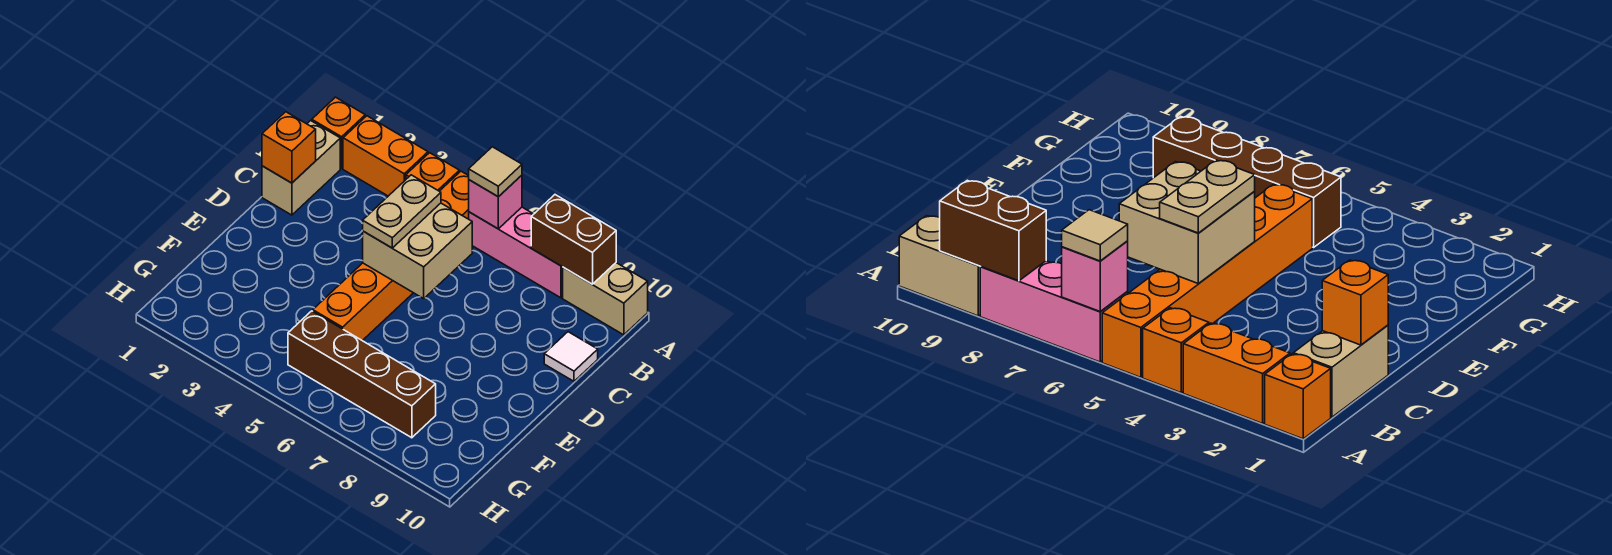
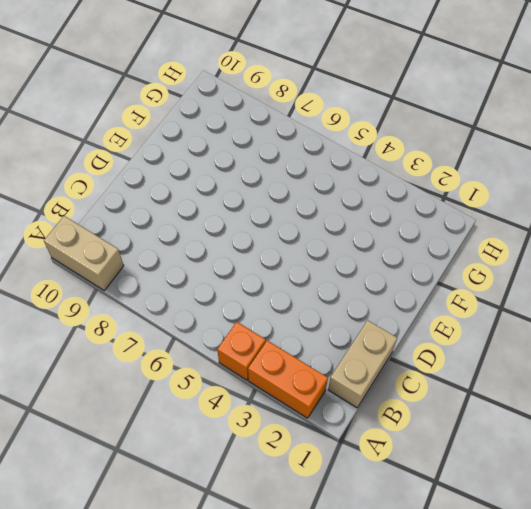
none -> orange 1x1 brick [312,97,365,168]
none -> orange 1x6 brick [313,171,469,341]
none -> pink 1x3 brick [469,207,563,298]

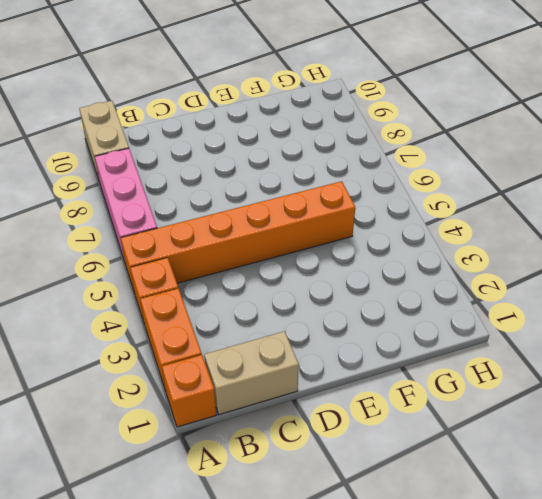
none -> white 1x1 tile [544,332,598,381]
none -> brown 1x4 brick [288,311,436,438]
none -> pink 1x1 brick [469,175,522,229]

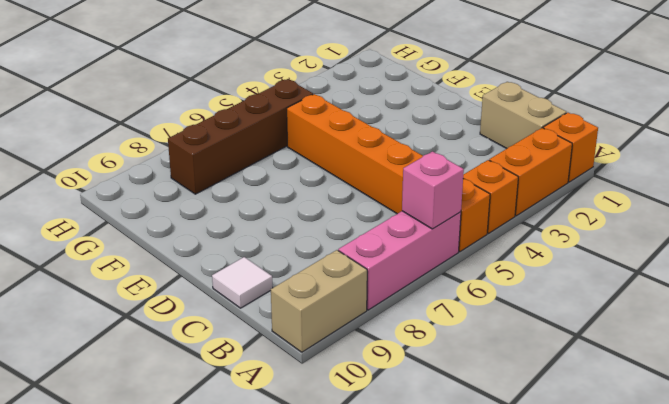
none -> brown 1x2 brick [531,195,616,284]
none -> orange 1x1 brick [262,112,316,183]
none -> tan 2x2 brick [363,203,472,299]

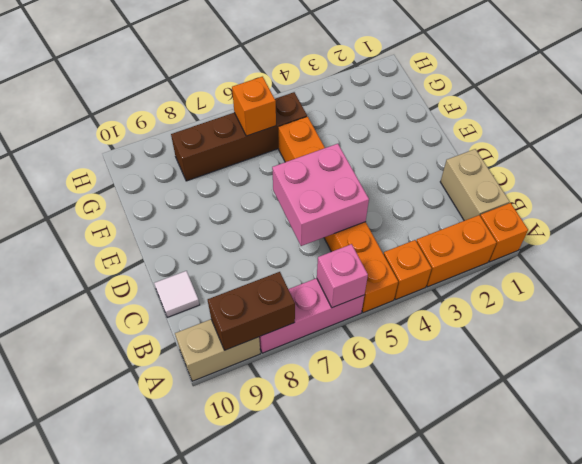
pink 2x2 brick [272,144,369,246] -> tan 2x2 brick [363,203,472,299]
orange 1x1 brick [232,77,276,136] -> orange 1x1 brick moved to [262,112,316,183]
none -> tan 1x1 tile [469,147,522,197]
none -> tan 1x2 plate [363,175,441,248]

